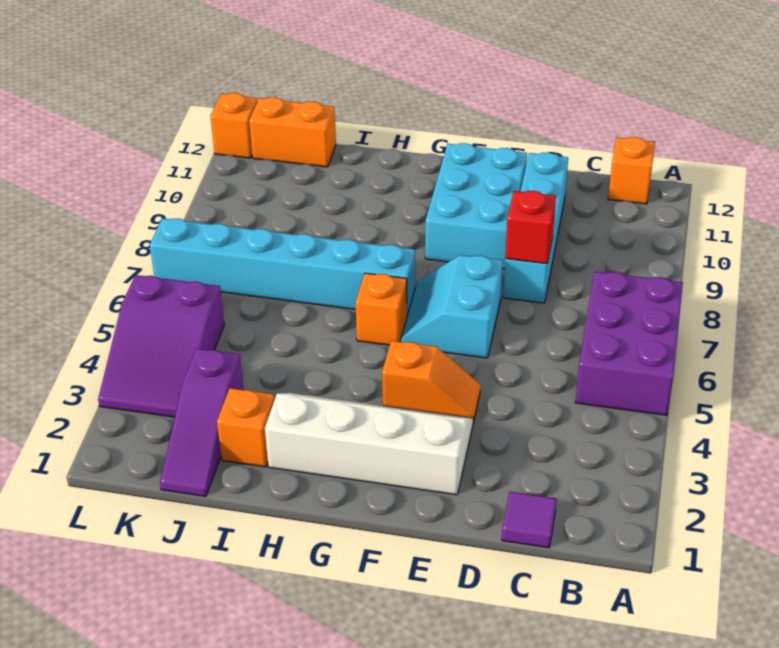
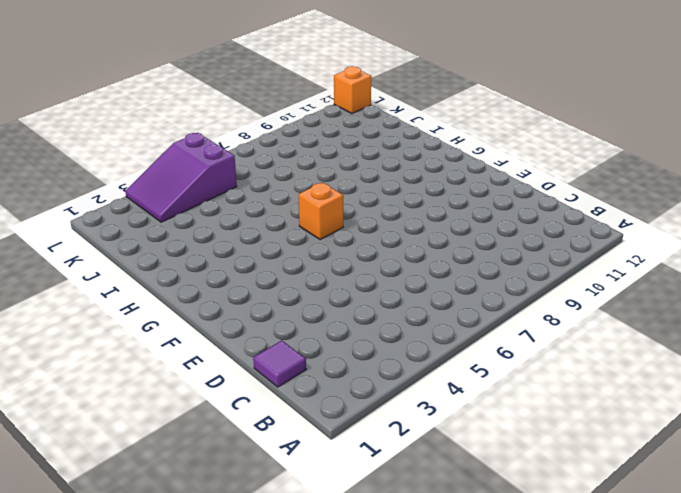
none -> purple 2x3 brick [575,271,683,415]
none -> orange 1x1 brick [608,137,655,204]
none -> cyan 1x4 brick [503,152,568,303]

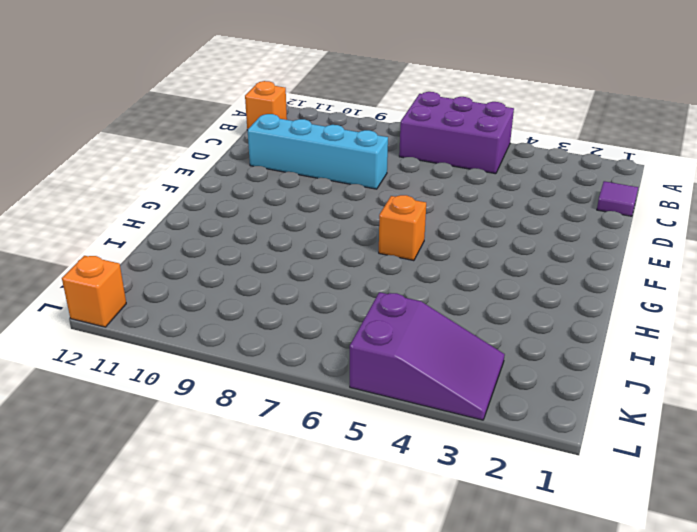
none -> white 2x4 slope [265,393,473,495]
none -> orange 1x2 slope [382,341,481,423]
none -> cyan 2x2 slope [401,255,503,358]

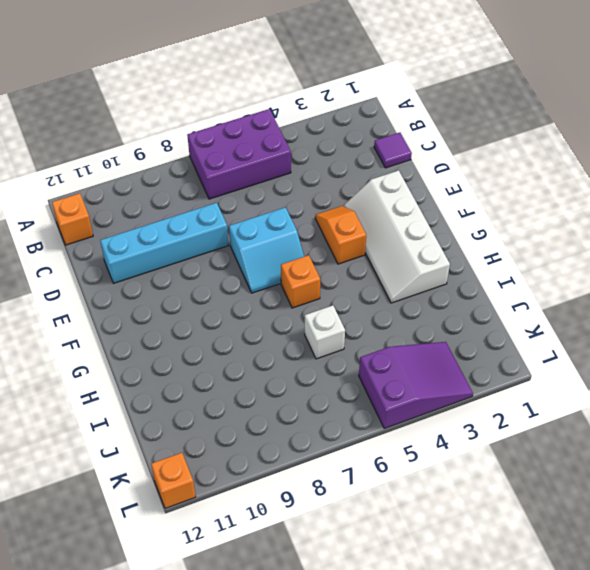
white 1x1 brick [305,306,345,359] -> none
none -> cyan 2x3 brick [425,143,527,269]
none -> cyan 1x6 brick [150,218,415,315]
none -> orange 1x1 brick [217,388,275,467]

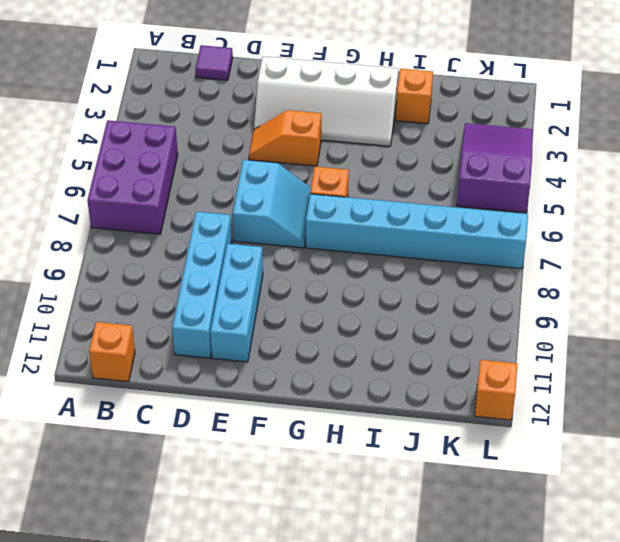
cyan 1x3 brick [210,244,263,362] -> cyan 2x3 brick [425,143,527,269]
none -> purple 1x3 slope [160,349,244,497]
none -> orange 1x2 brick [249,97,336,167]
none -> red 1x1 brick [505,191,556,264]

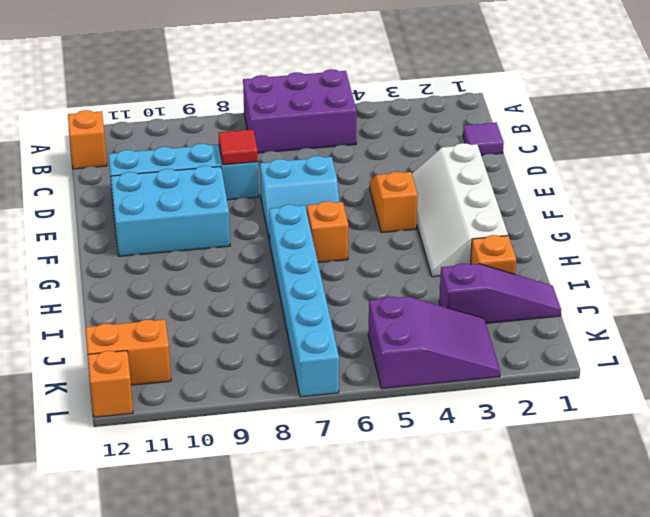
red 1x1 tile [219,130,258,165] -> red 1x1 brick [505,191,556,264]
orange 1x2 brick [86,320,171,385] -> orange 1x2 brick turned to [249,97,336,167]

